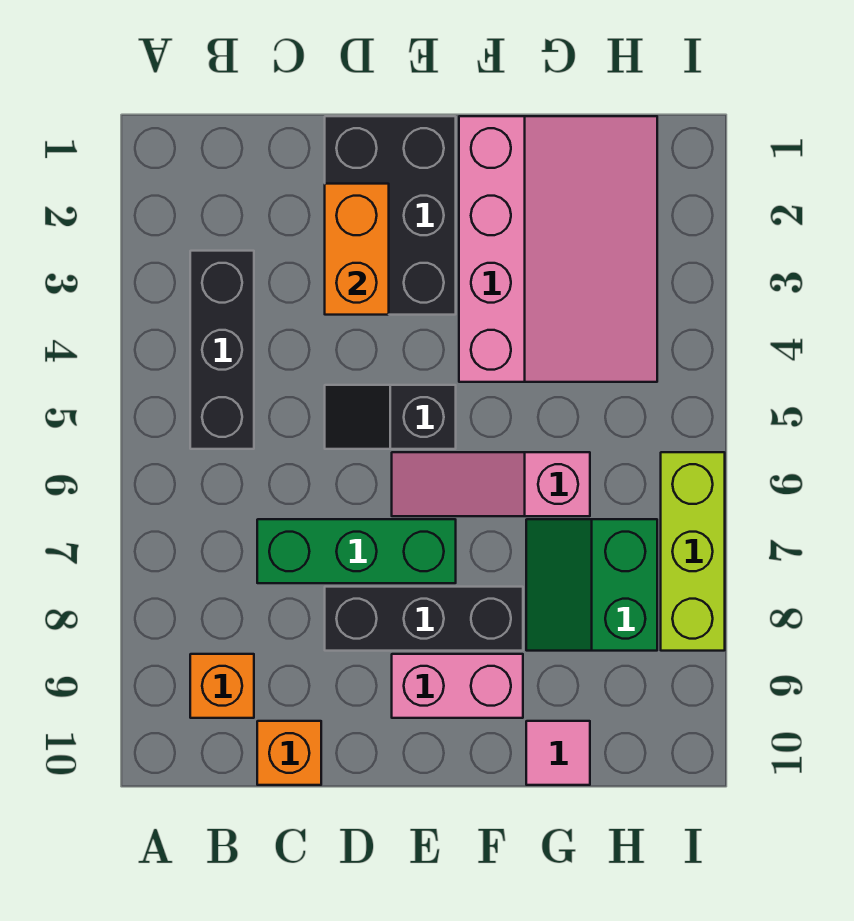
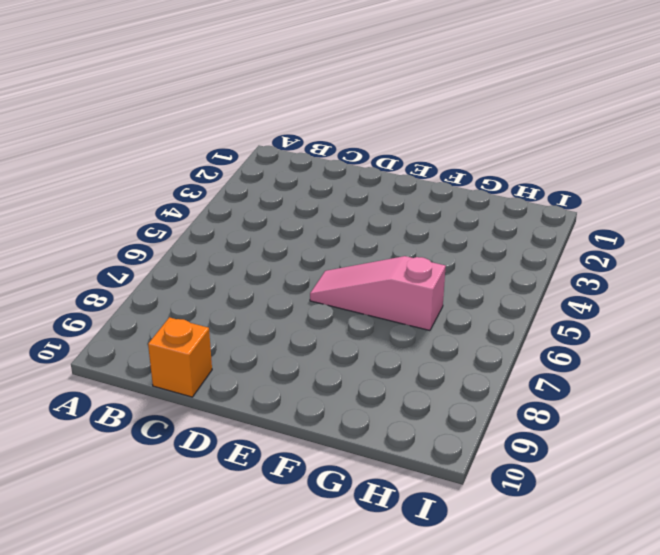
none -> black 1x3 brick [190,251,254,449]
none -> orange 1x1 brick [190,654,254,718]
none -> green 1x3 brick [257,519,456,583]

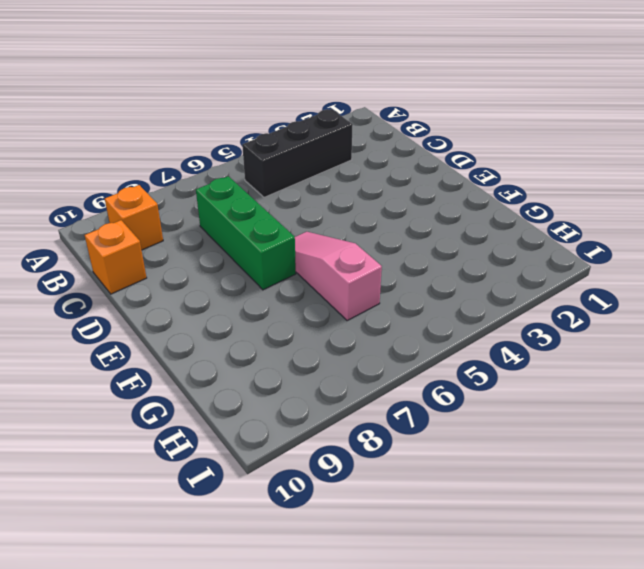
none -> black 2x3 brick [325,116,456,315]
none -> black 1x2 slope [325,385,456,449]
none -> black 1x3 brick [325,587,523,651]

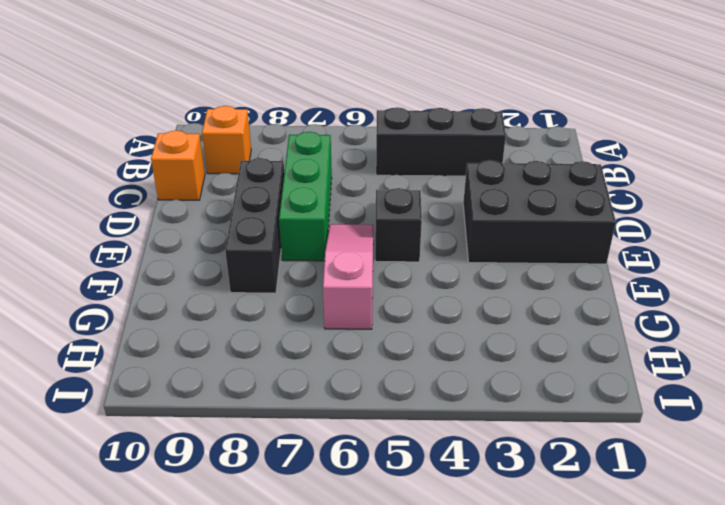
none -> pink 1x2 brick [392,654,523,718]
none -> pink 3x4 slope [459,116,657,382]
none -> green 2x2 slope [526,519,657,651]

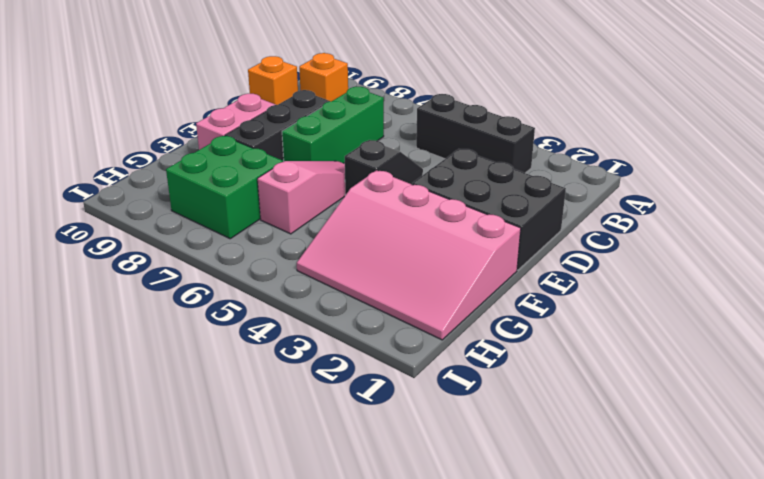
green 2x2 brick [166,136,283,239] -> green 2x2 slope [526,519,657,651]
none -> pink 1x1 tile [526,721,590,785]
none -> lime 1x3 brick [661,452,725,651]
none -> orange 1x2 brick [325,184,389,315]

